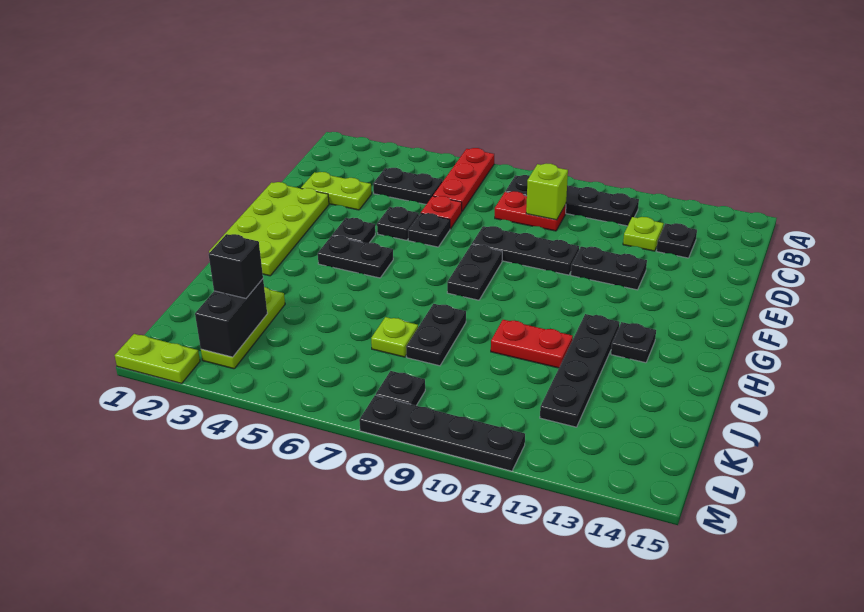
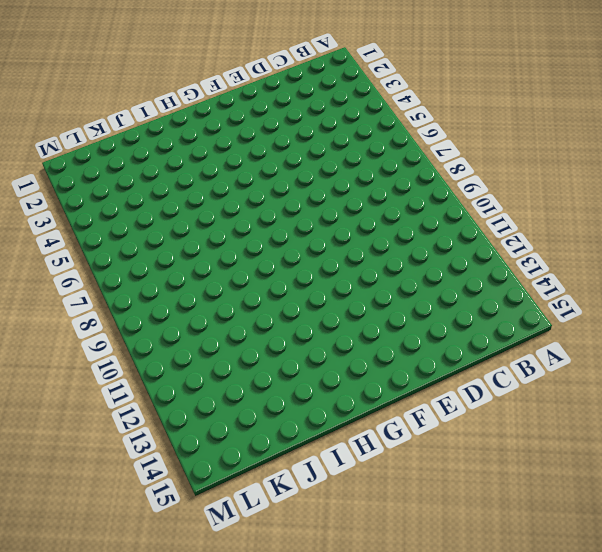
none -> red 1x3 plate [433,148,494,211]
none -> black 1x4 plate [505,175,639,226]
none -> black 1x2 plate [373,168,443,204]

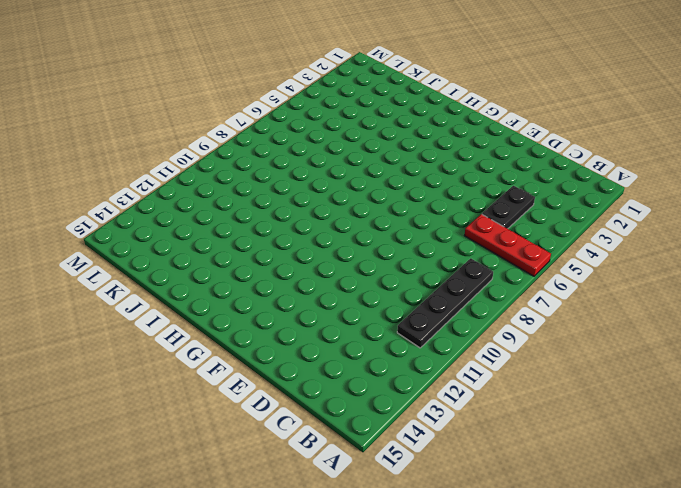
none -> red 1x2 plate [495,191,566,231]
none -> lime 1x1 plate [623,217,664,251]
none -> black 1x1 plate [656,223,697,258]

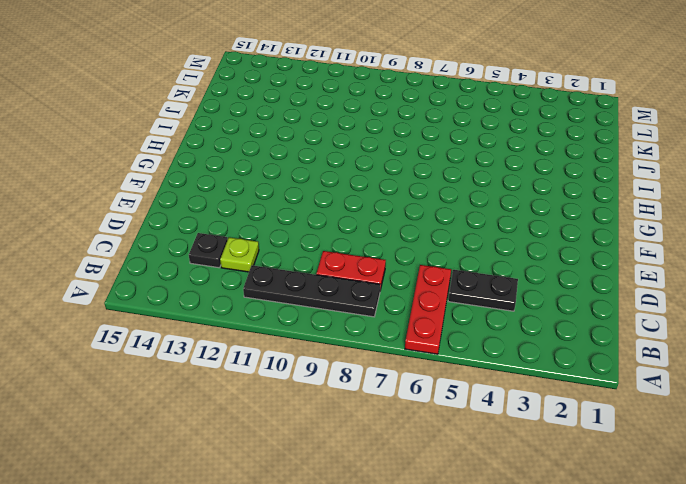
none -> lime 1x2 plate [301,172,372,210]
none -> red 1x1 plate [421,196,462,229]
none -> lime 2x4 plate [209,182,329,276]

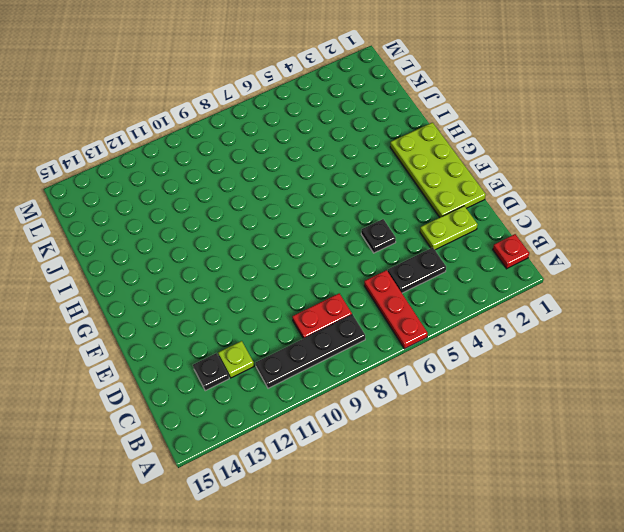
red 1x1 plate [493,234,529,269] -> red 1x1 plate moved to [421,196,462,229]
none -> black 1x1 plate [408,213,450,247]
none -> black 1x3 plate [472,226,579,275]
none -> black 1x2 plate [571,247,647,290]

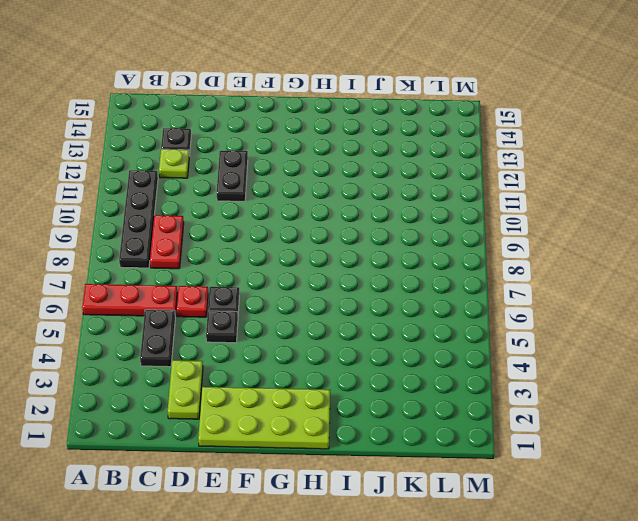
none -> black 1x3 plate [472,226,579,275]
none -> black 1x1 plate [332,218,375,243]
none -> black 1x2 plate [447,244,502,300]

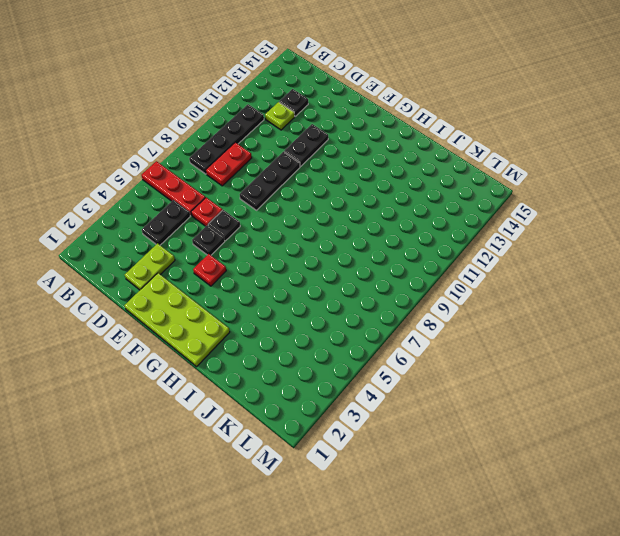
red 1x1 plate [193,254,226,286] -> black 1x1 plate [332,218,375,243]
none -> black 1x2 plate [447,244,502,300]
none -> black 1x2 plate [318,236,393,278]
none -> black 1x4 plate [540,314,619,427]

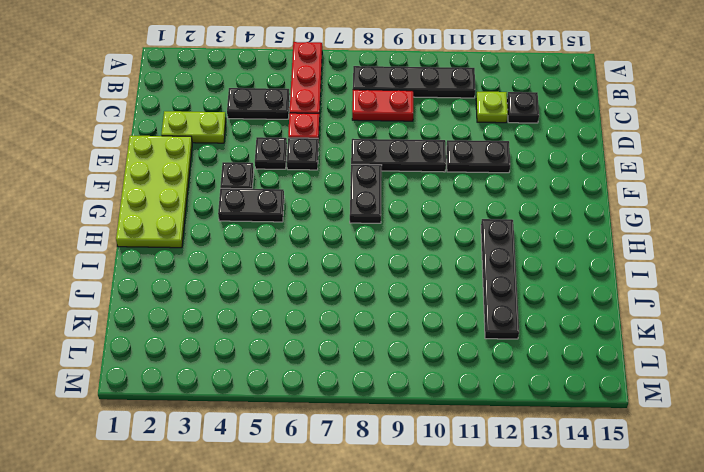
none -> black 1x1 plate [611,322,656,363]
none -> black 1x2 plate [406,304,466,366]
none -> red 1x2 plate [491,320,573,368]

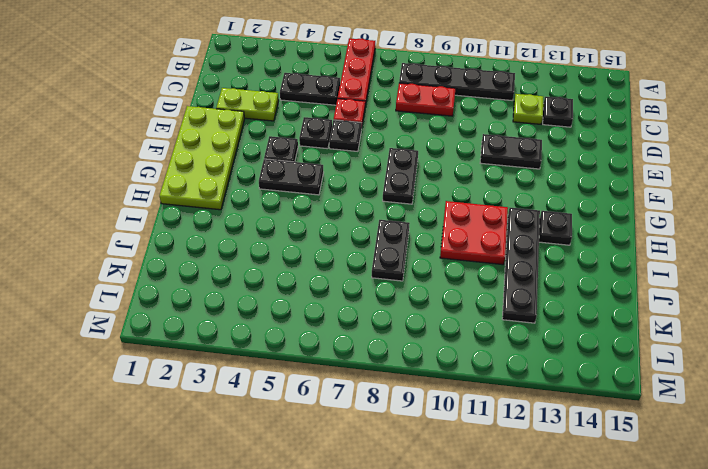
red 2x2 plate [440,201,508,265] -> red 1x2 plate [491,320,573,368]
none -> black 1x3 plate [472,226,579,275]
none -> lime 1x3 plate [201,287,285,369]
none -> lime 1x1 plate [371,317,418,357]

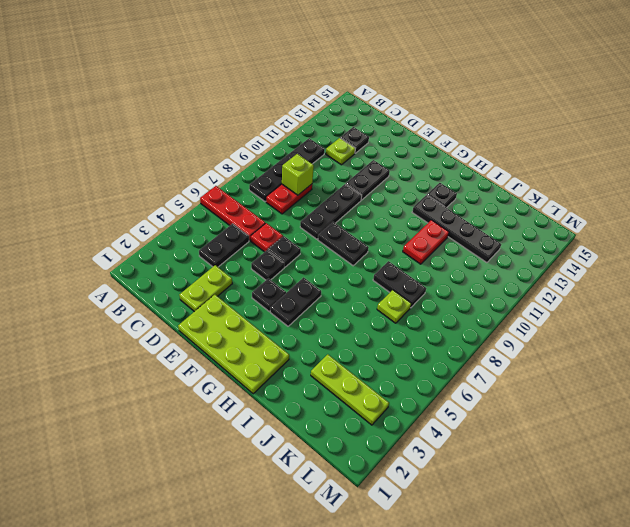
none -> black 1x1 plate [376,371,425,406]
none -> lime 1x2 plate [115,334,200,384]
none -> black 1x4 plate [359,395,525,471]

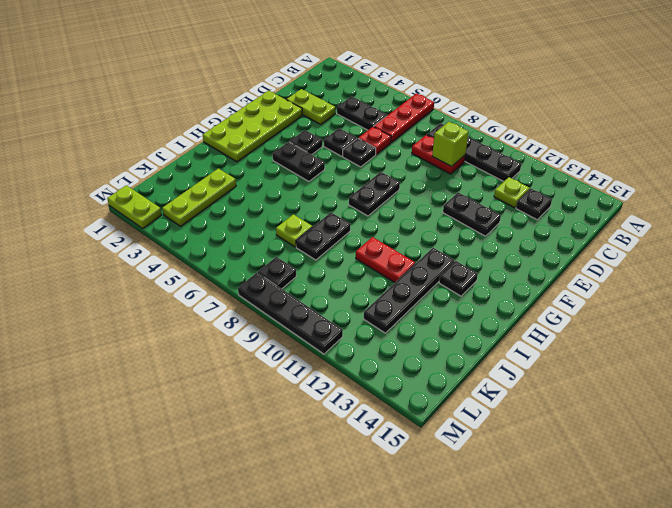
none -> black 1x3 plate [472,226,579,275]
none -> black 1x2 brick [195,279,267,357]
none -> black 1x1 brick [209,234,263,298]

